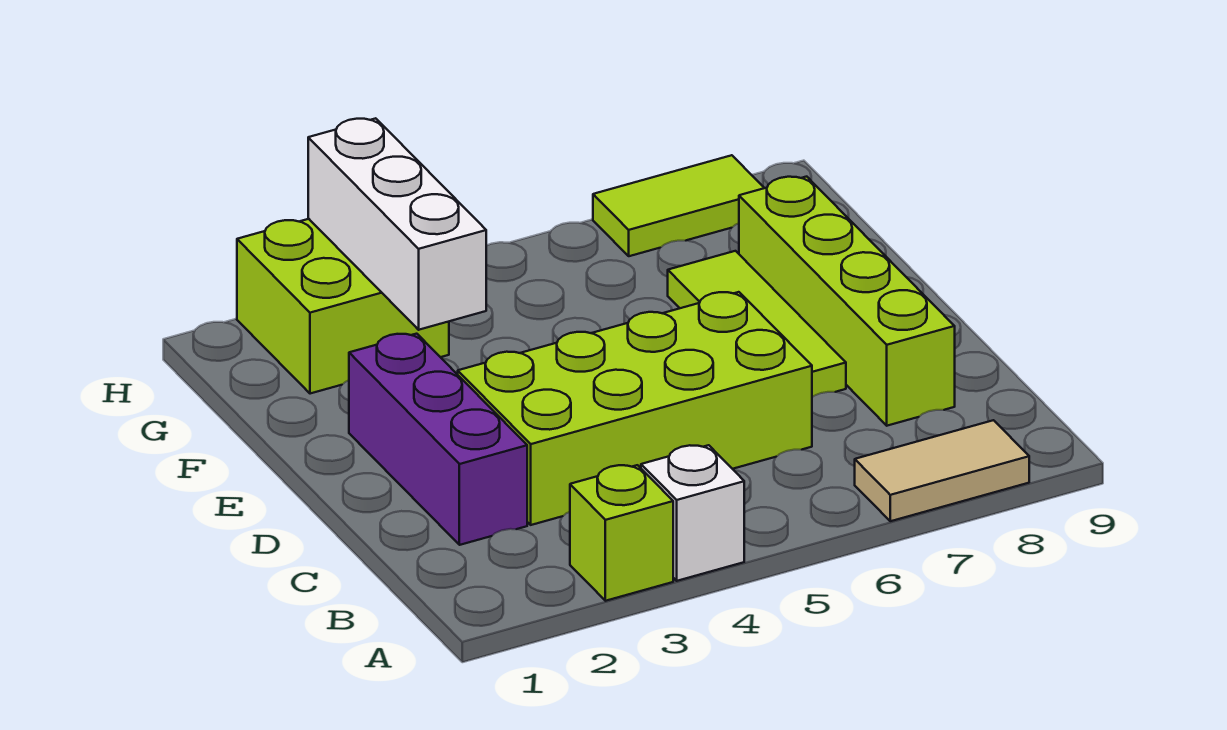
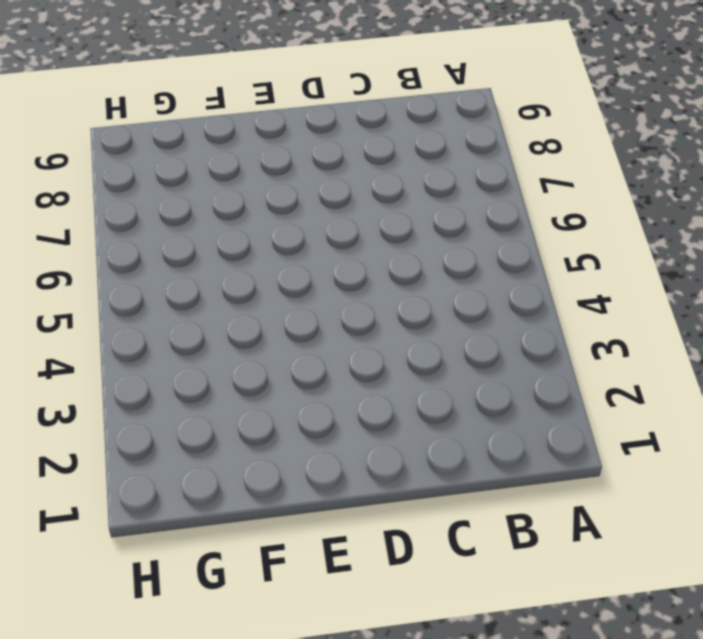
none -> lime 1x1 brick [570,465,673,601]
none -> white 1x1 brick [641,445,744,581]

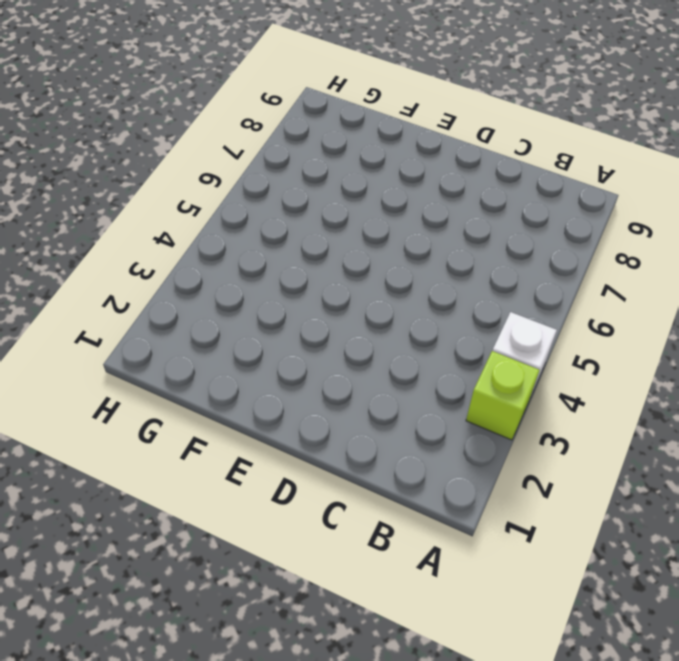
none -> tan 1x2 tile [855,420,1029,521]
none -> purple 1x3 brick [349,334,527,545]

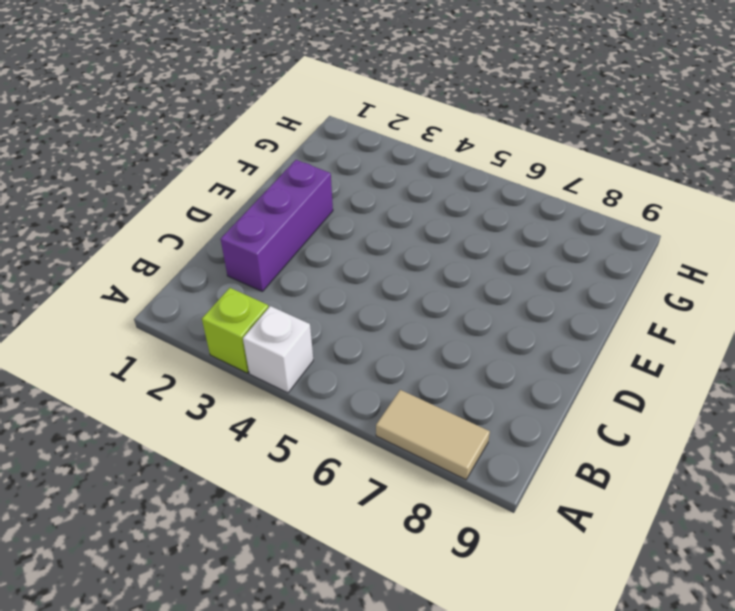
none -> lime 2x4 brick [457,292,812,525]
none -> lime 1x4 brick [739,177,955,426]

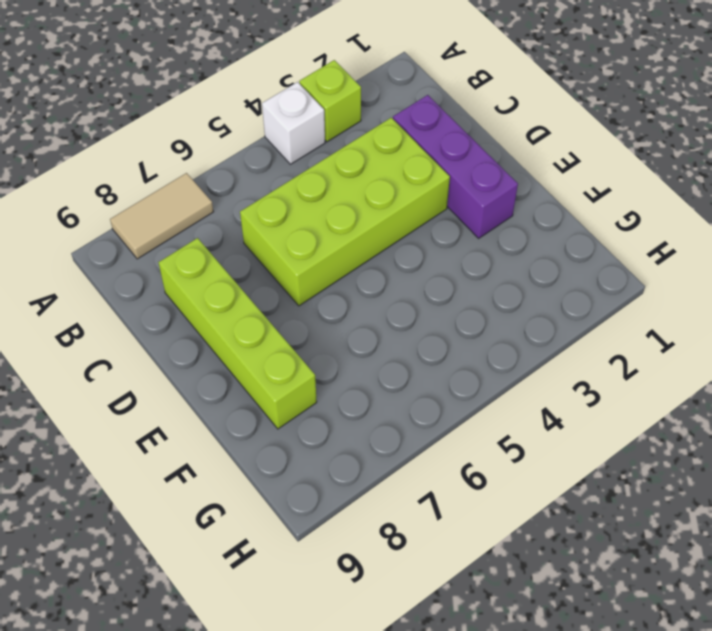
none -> lime 1x3 tile [668,251,846,397]
none -> lime 2x2 brick [237,219,449,394]

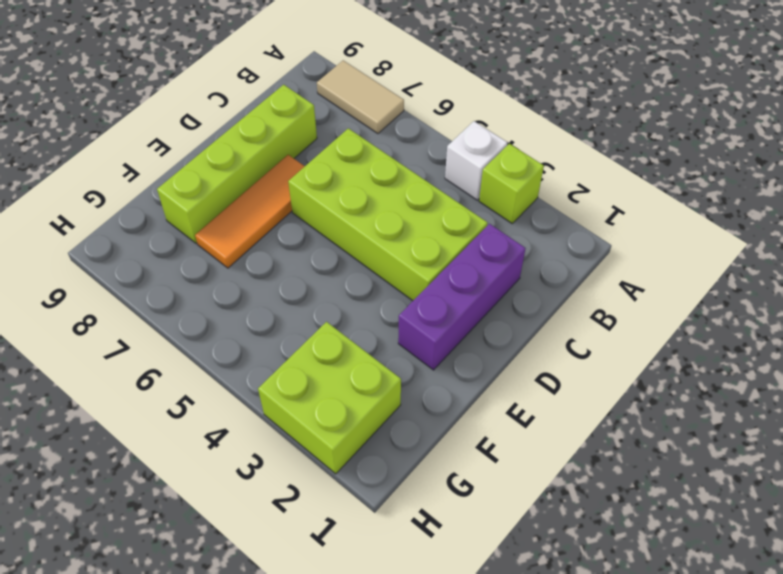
orange 1x3 tile [195,155,305,268] -> lime 1x3 tile [668,251,846,397]
none -> lime 1x2 tile [593,155,764,256]
none -> white 1x3 brick [308,118,486,330]

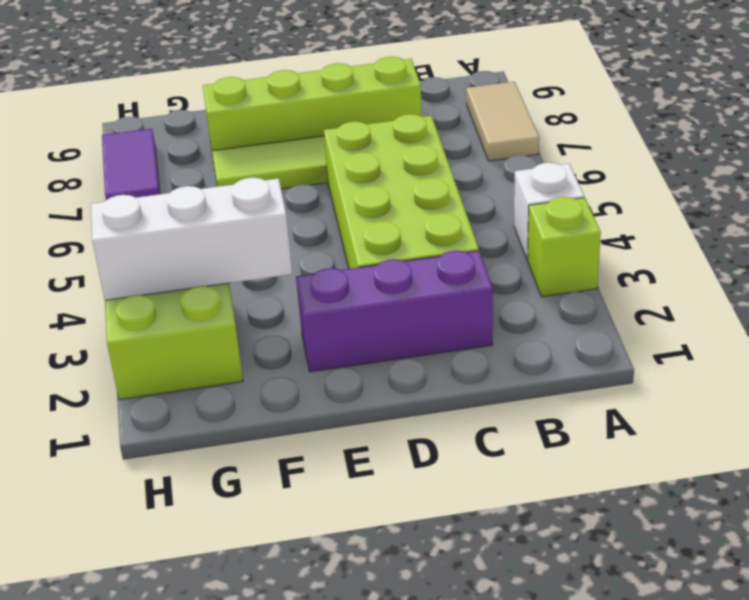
purple 1x2 tile [102,129,160,200] -> lime 1x2 tile [593,155,764,256]

